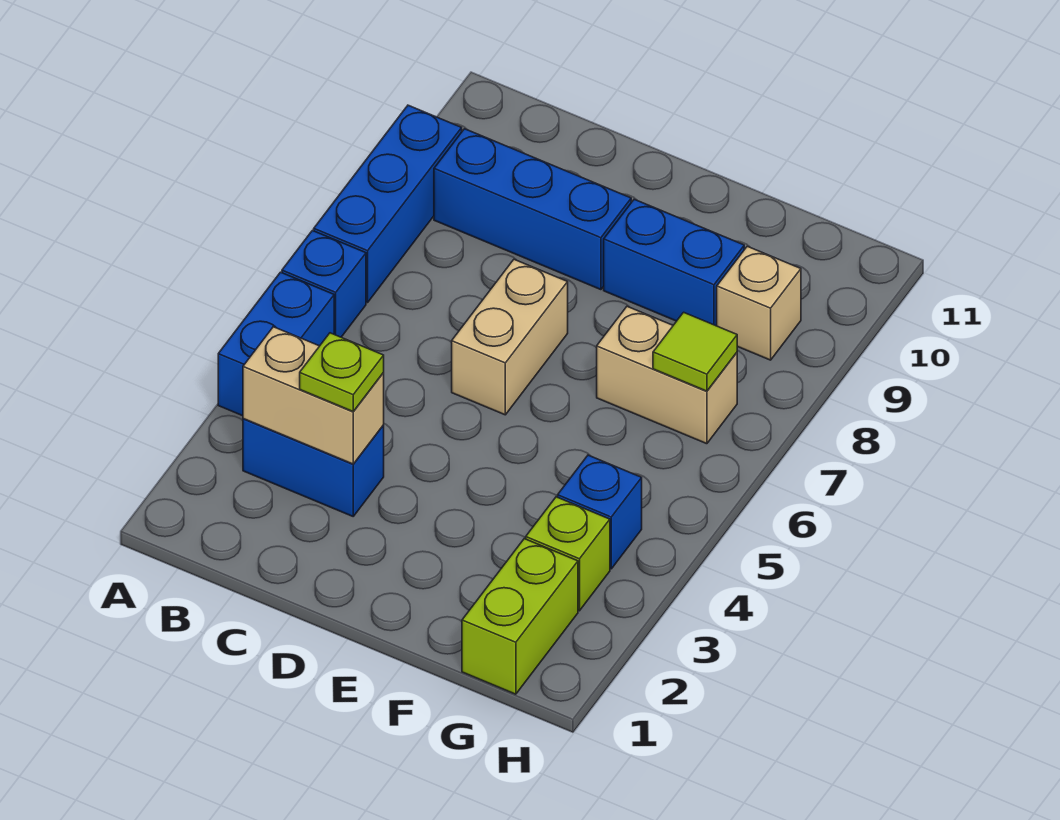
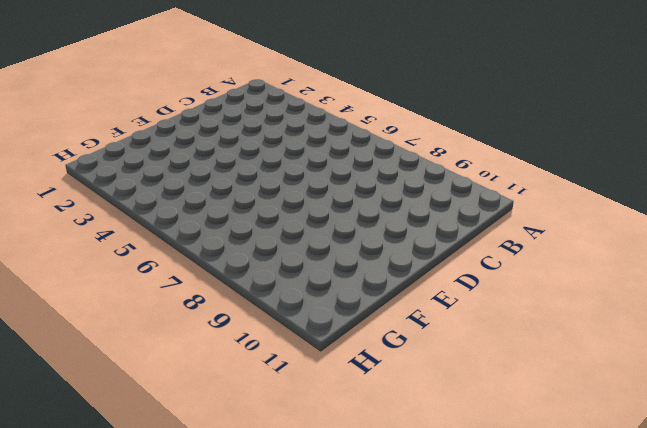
none -> blue 1x2 brick [218,272,334,416]
none -> blue 1x1 brick [282,231,366,337]
none -> blue 1x3 brick [314,105,462,303]

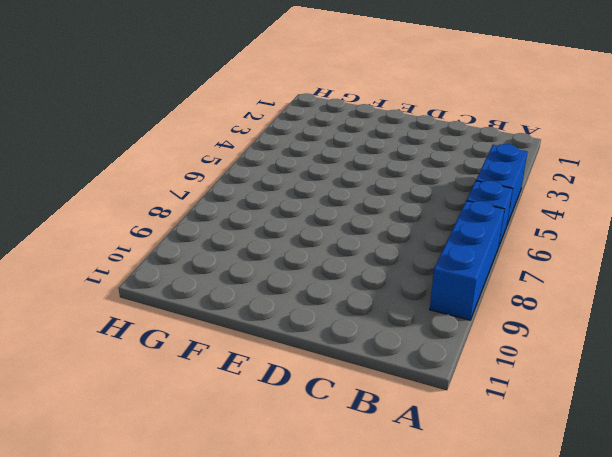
none -> blue 1x2 brick [243,419,384,516]
none -> blue 1x3 brick [434,129,631,290]
none -> tan 1x2 brick [452,259,568,415]

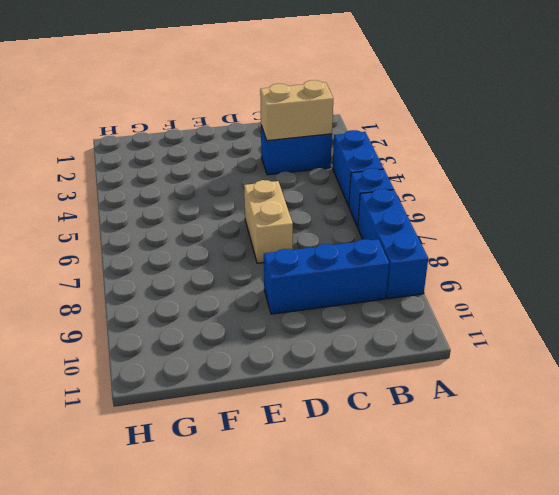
none -> blue 1x2 brick [604,199,744,326]
none -> tan 1x2 brick [597,306,737,444]
none -> lime 1x2 brick [462,539,578,694]

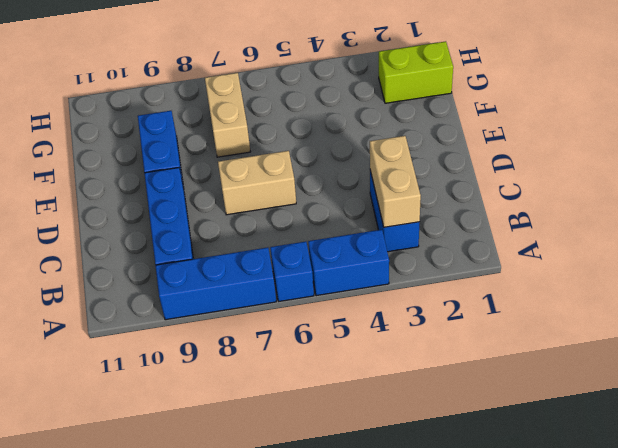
none -> lime 1x1 brick [526,497,610,611]
none -> blue 1x1 brick [558,455,642,569]
none -> tan 1x1 brick [717,246,801,360]

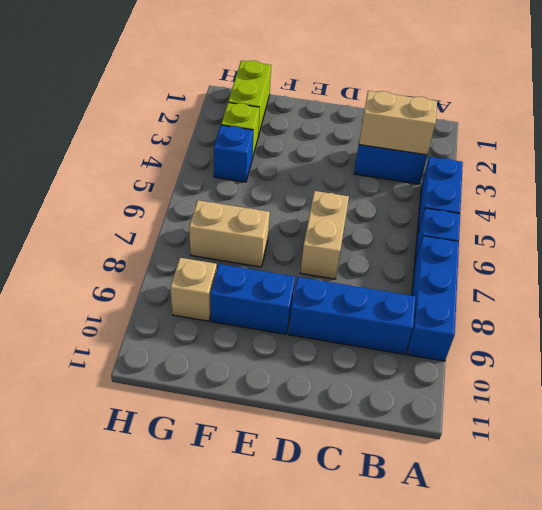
none -> lime 1x1 tile [653,312,737,391]
none -> lime 1x1 plate [300,333,384,412]

